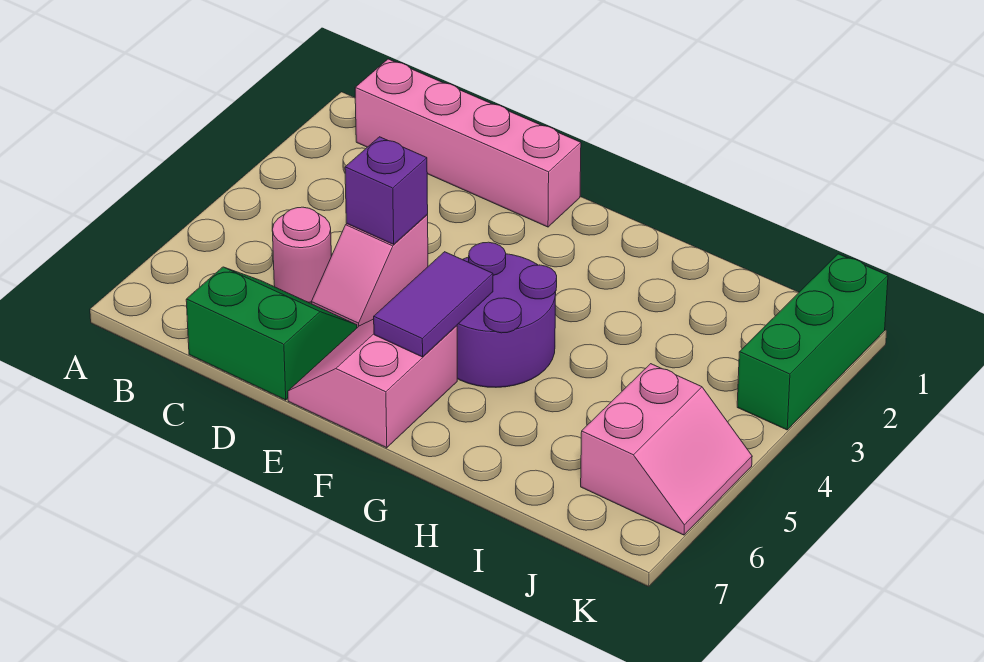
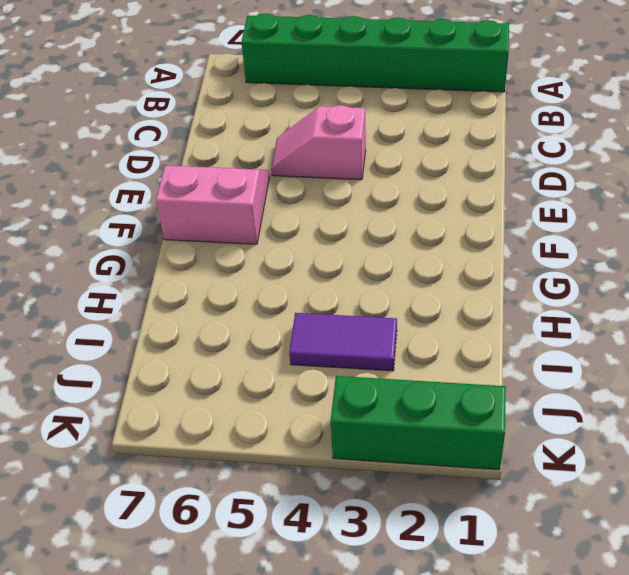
green 1x6 brick [241,13,509,92] -> none
purple 1x2 tile [289,313,397,371] -> purple 1x2 tile moved to [374,252,493,357]
none -> pink 1x4 brick [355,59,581,227]
none -> pink 1x1 round brick [272,207,331,303]

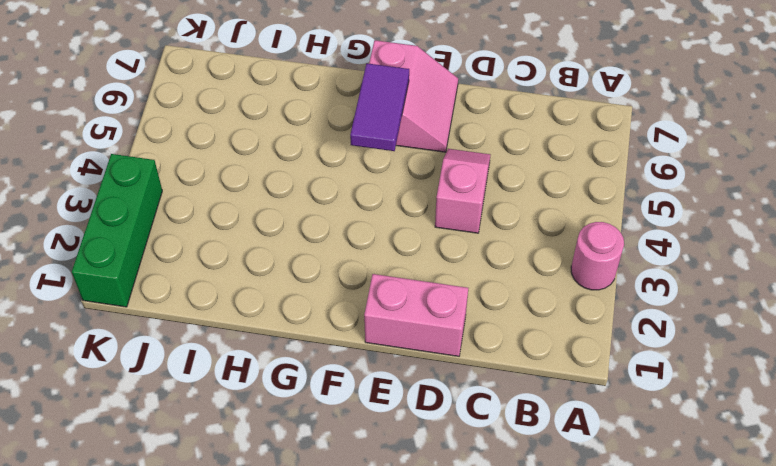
pink 1x1 round brick [571,222,624,290] -> pink 1x1 round brick moved to [272,207,331,303]
pink 1x2 brick [364,274,468,356] -> pink 1x4 brick [355,59,581,227]
none -> green 2x2 slope [186,267,357,400]
none -> purple 2x2 round brick [457,242,557,387]

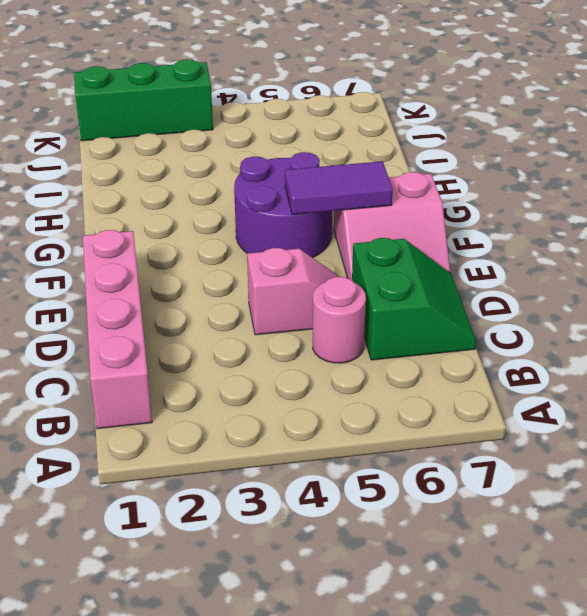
green 2x2 slope [352,238,476,360] -> green 2x2 slope turned to [186,267,357,400]
none -> pink 2x2 slope [581,364,752,535]
none -> purple 1x1 brick [345,137,428,244]

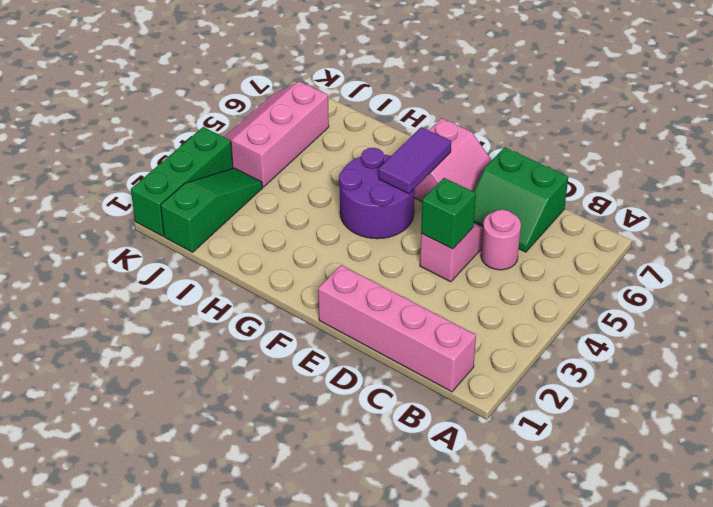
green 1x1 brick [421,178,476,249] -> purple 1x1 brick [345,137,428,244]
green 1x3 slope [161,168,263,252] -> none
pink 2x3 slope [225,82,329,187] -> pink 2x2 slope [581,364,752,535]

